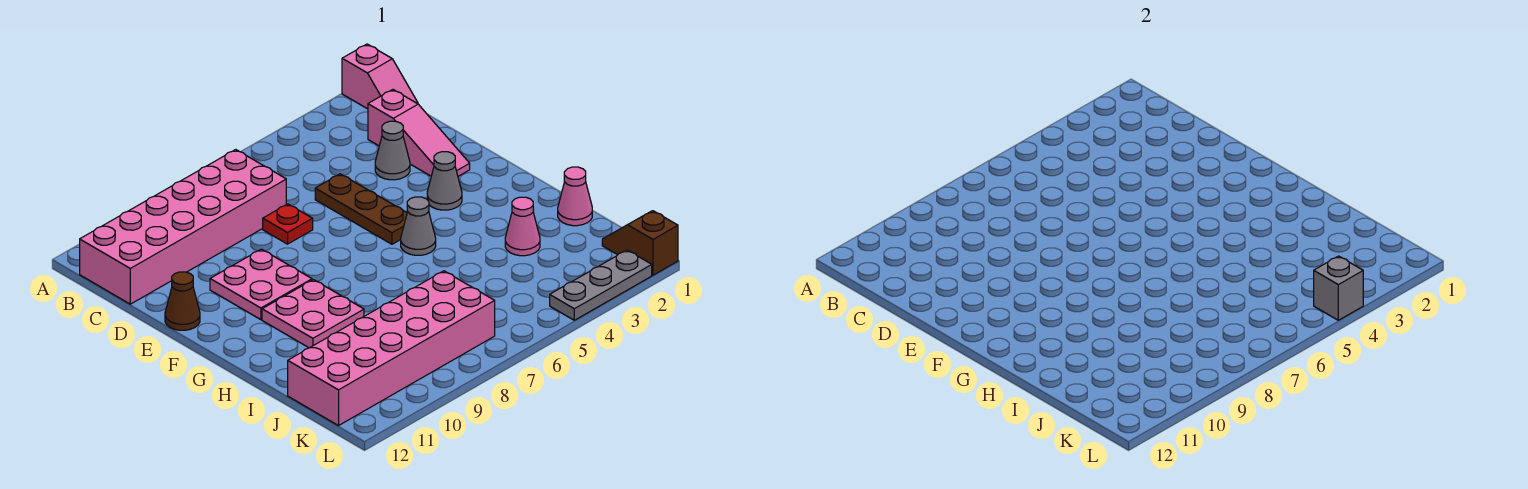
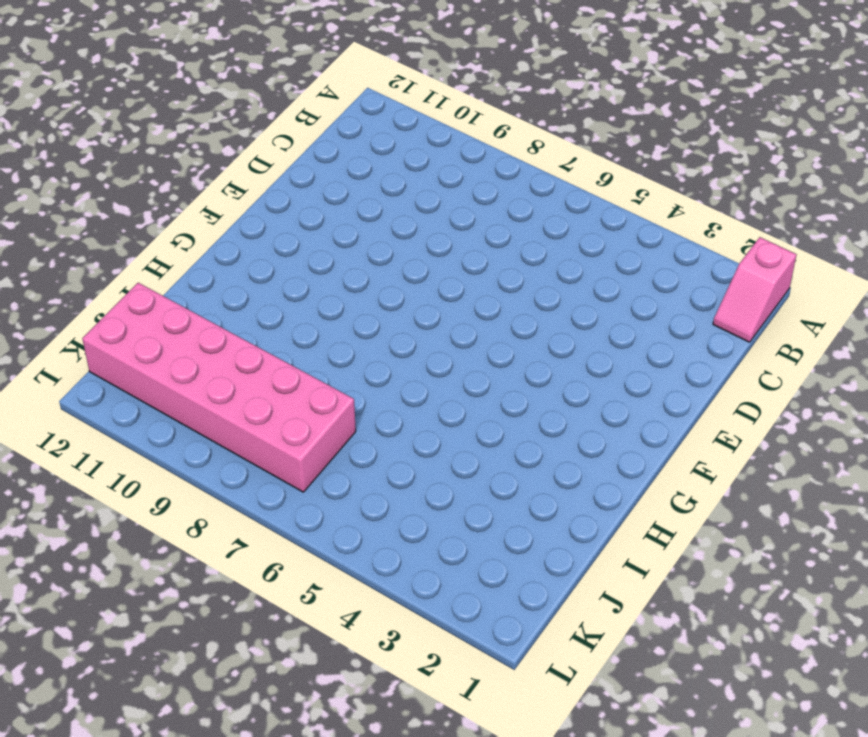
none -> pink 2x6 brick [80,150,286,304]
none -> pink 1x3 slope [368,90,470,176]
none -> grey 1x1 cone [375,121,410,180]

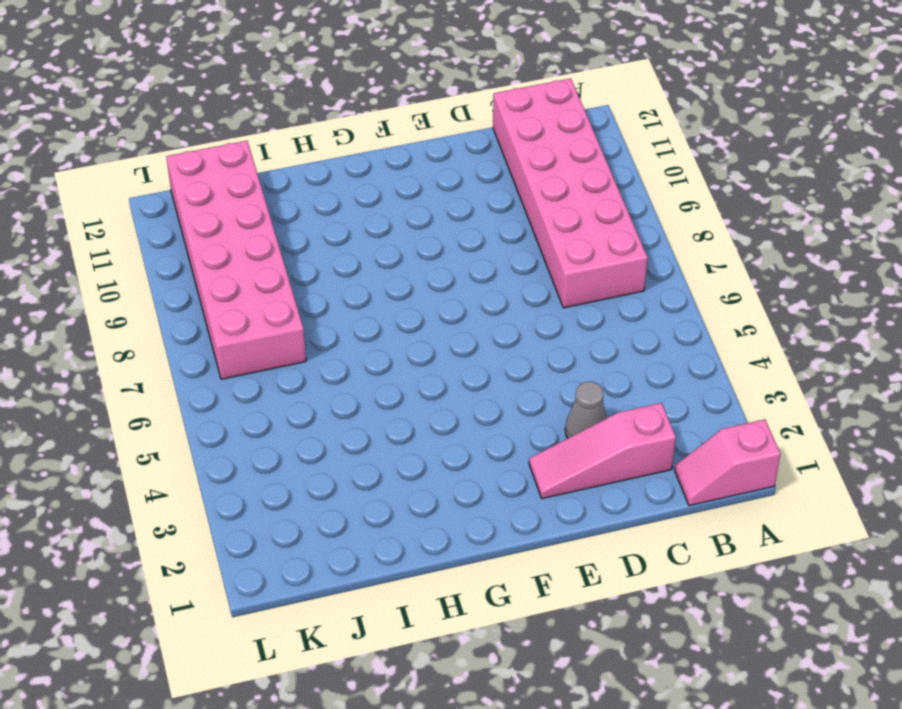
none -> brown 1x3 plate [315,174,407,244]
none -> red 1x1 plate [263,204,313,244]
none -> pink 2x2 plate [210,249,312,320]

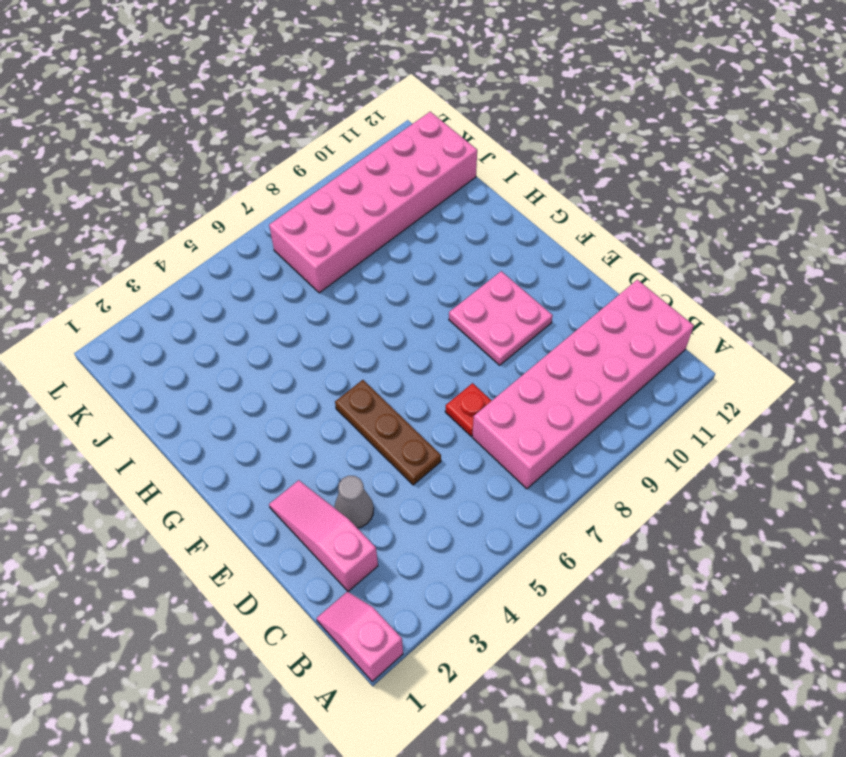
none -> brown 1x1 cone [165,272,200,330]
none -> grey 1x1 cone [427,152,462,210]
none -> grey 1x1 cone [401,197,436,255]

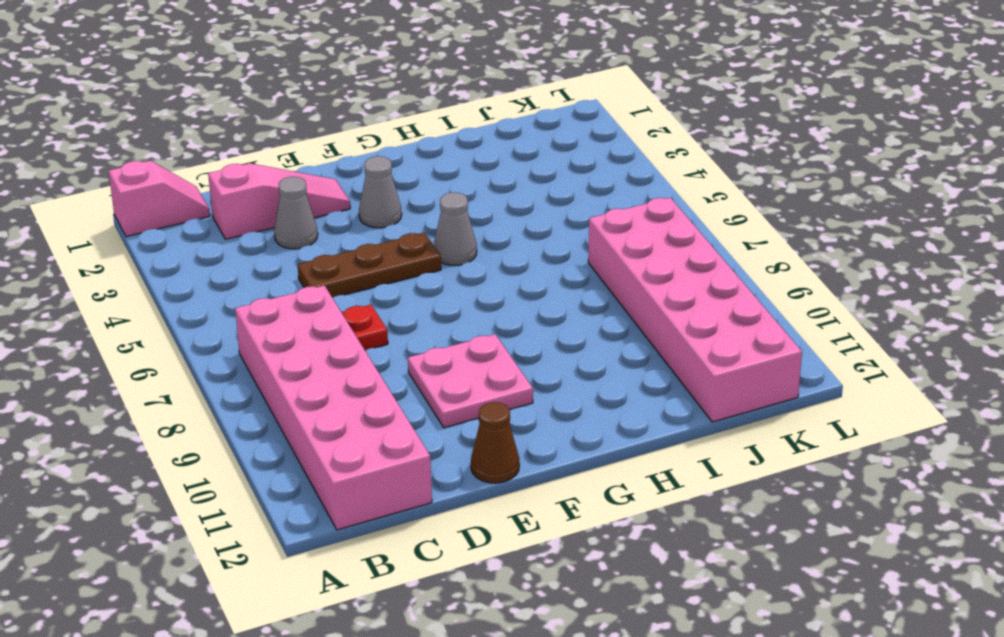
none -> pink 2x2 plate [262,280,364,348]
none -> pink 1x1 cone [558,167,592,226]
none -> pink 1x1 cone [505,197,540,256]

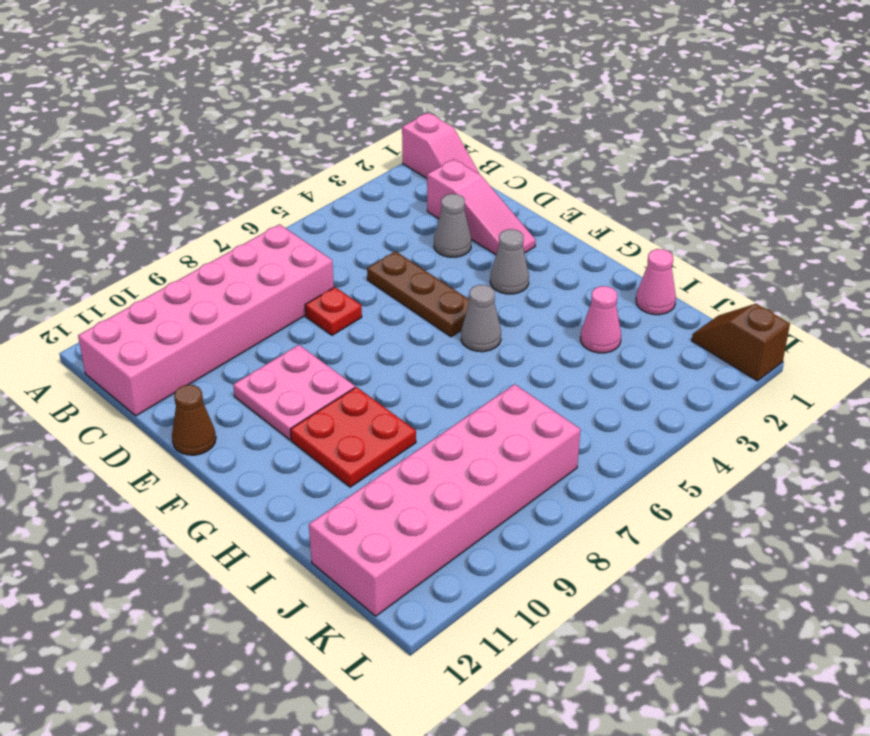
red 2x2 plate [290,387,416,487] -> pink 2x2 plate [262,280,364,348]
none -> grey 1x3 plate [550,250,652,320]
none -> grey 1x1 brick [1314,256,1363,320]

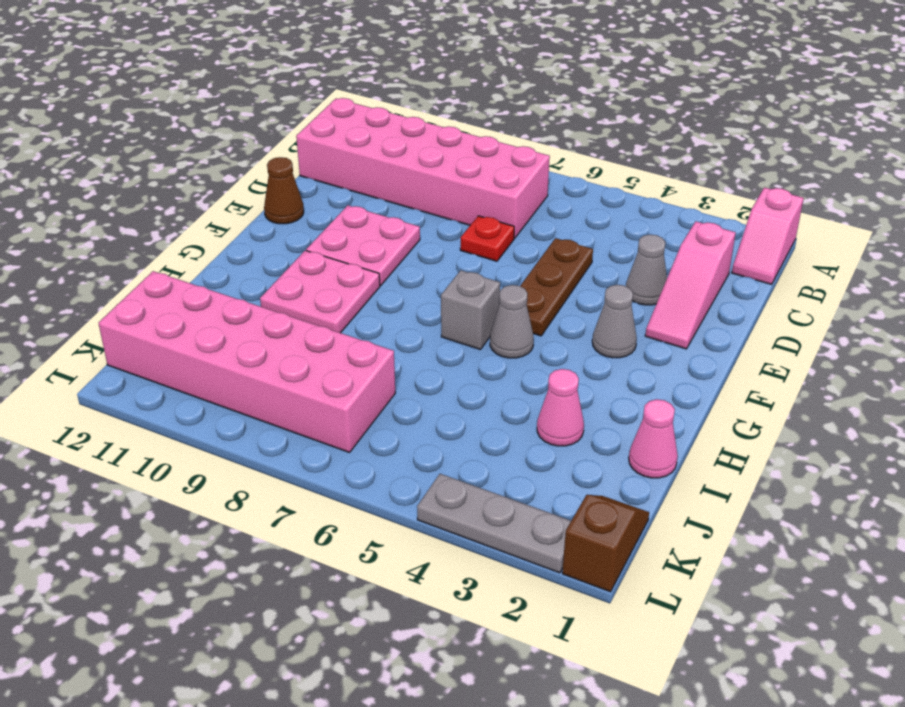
grey 1x1 brick [441,270,500,350] -> grey 1x1 brick moved to [1314,256,1363,320]

